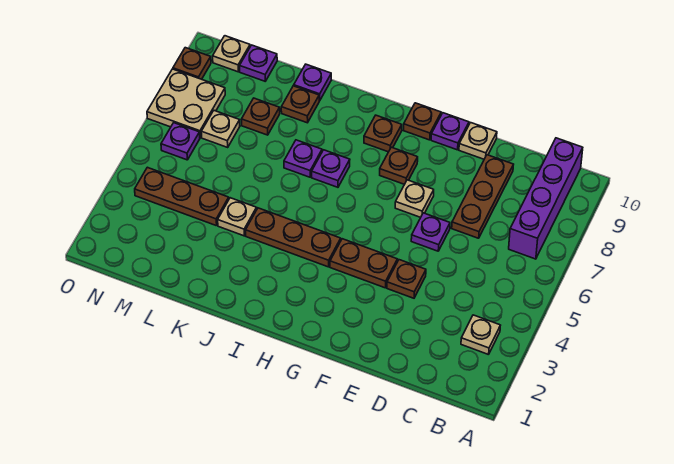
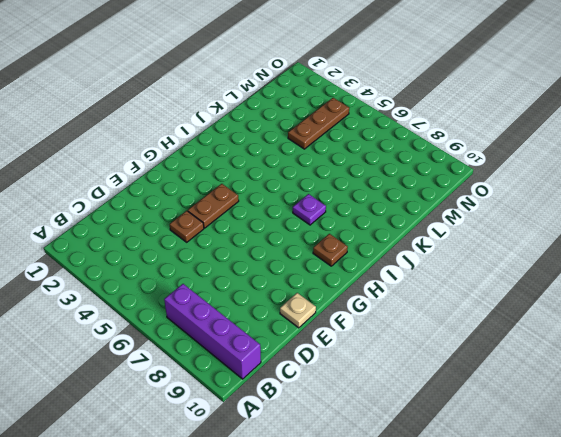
none -> tan 1x1 plate [461,315,500,355]
none -> brown 1x3 plate [452,155,514,238]
none -> purple 1x1 plate [411,213,450,251]

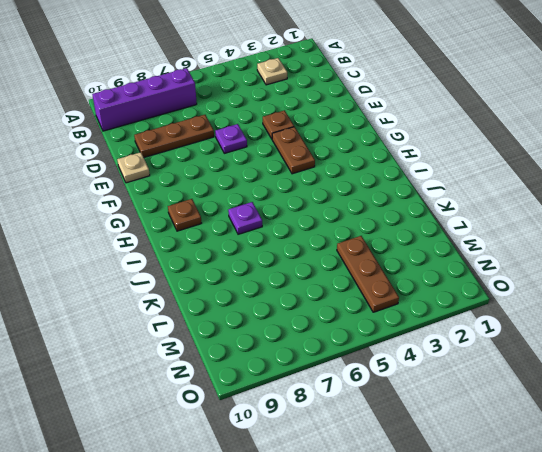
none -> tan 1x1 plate [395,180,434,217]
none -> purple 1x1 plate [431,113,469,150]
none -> brown 1x1 plate [380,147,418,184]

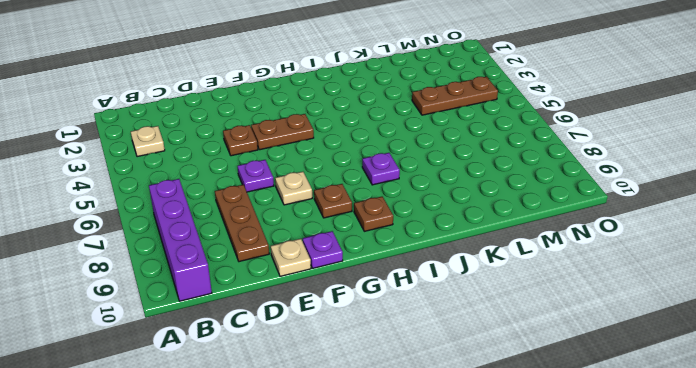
none -> brown 1x1 plate [403,103,441,140]
none -> brown 1x3 plate [246,208,341,267]
none -> purple 1x1 plate [284,140,322,177]

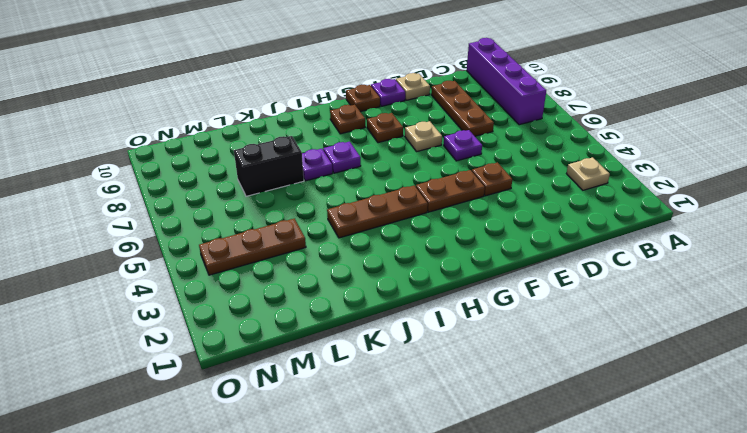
black 1x2 brick [234,136,304,196] -> none
none -> tan 1x1 plate [218,198,257,236]
none -> brown 1x1 plate [281,86,319,123]
none -> purple 1x1 plate [294,64,331,101]

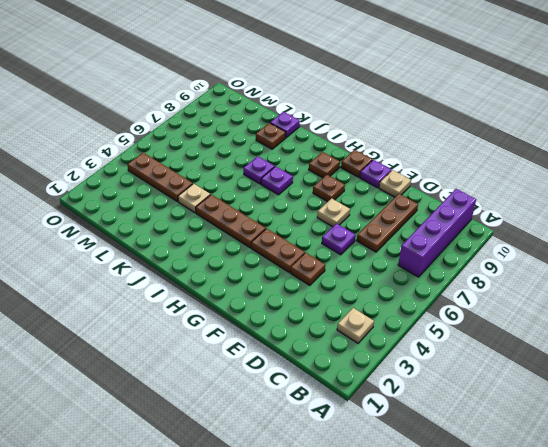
none -> brown 1x1 plate [242,98,280,135]
none -> tan 1x1 plate [201,111,240,147]
none -> purple 1x1 plate [240,45,277,81]

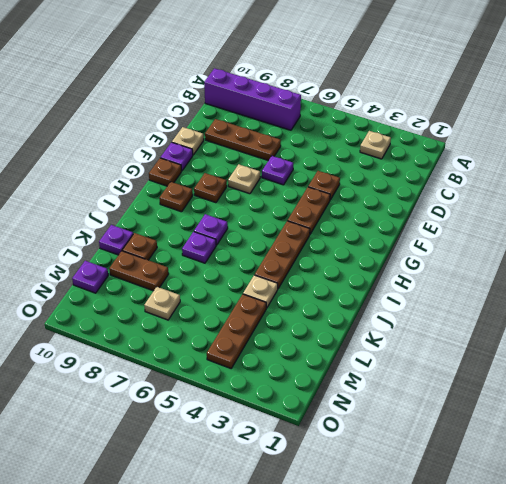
brown 1x2 plate [109,251,169,291] -> brown 1x1 plate [242,98,280,135]
none -> purple 1x1 plate [161,123,200,160]
none -> tan 2x2 plate [147,69,225,137]
none -> tan 1x1 plate [213,36,250,72]

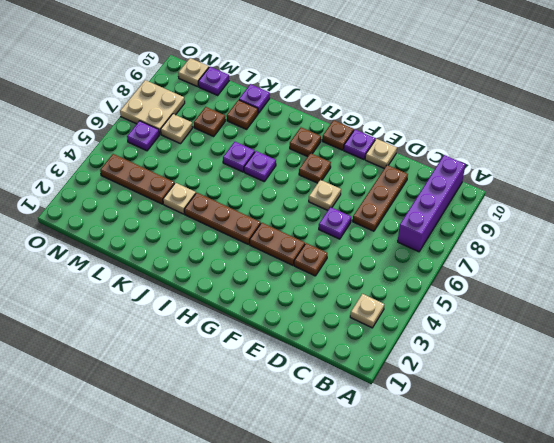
none -> brown 1x1 plate [173,48,211,79]

